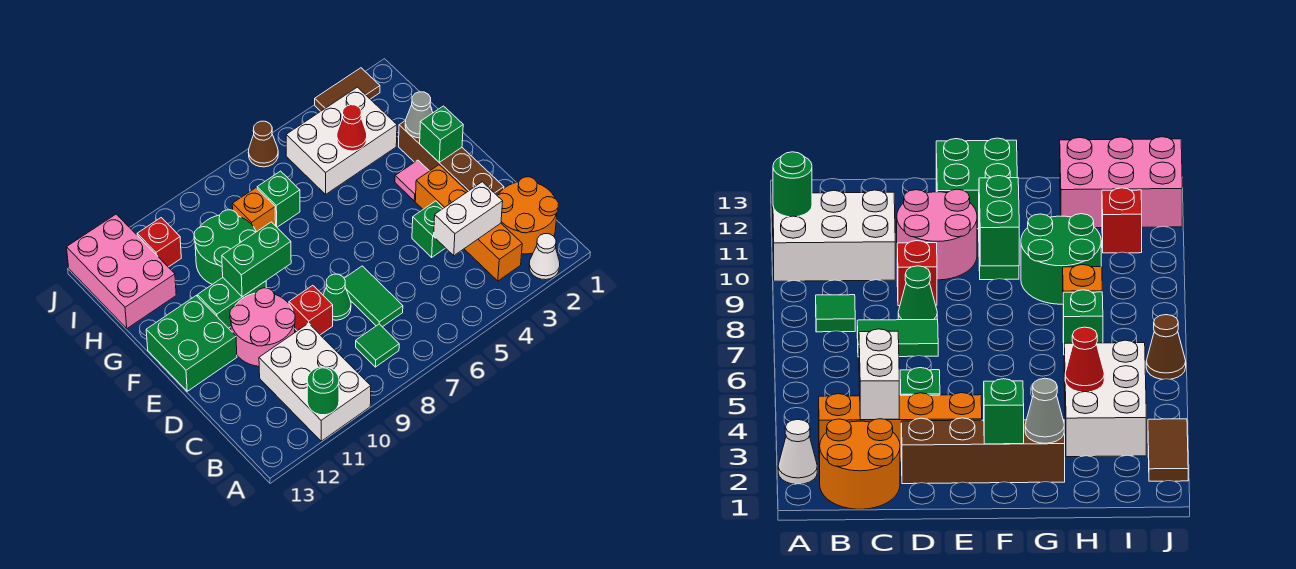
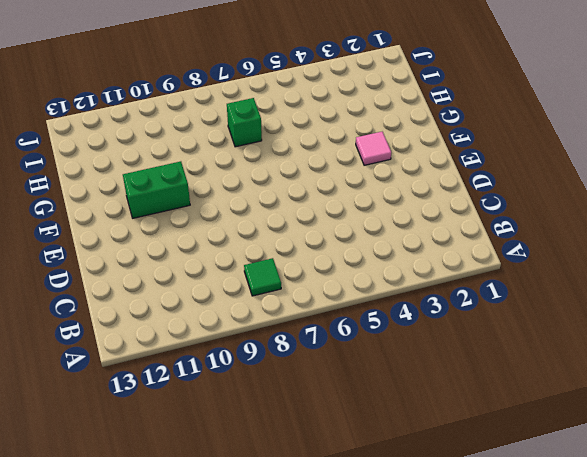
none -> white 1x1 cone [529,234,560,280]
none -> white 2x3 brick [259,323,371,441]
none -> orange 2x2 round brick [497,177,559,254]

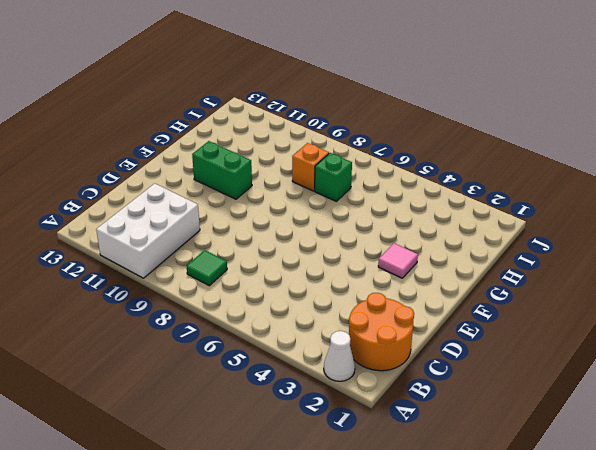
none -> orange 1x4 brick [415,165,522,281]
none -> green 1x2 tile [344,266,403,327]
none -> brown 1x4 brick [399,120,504,195]

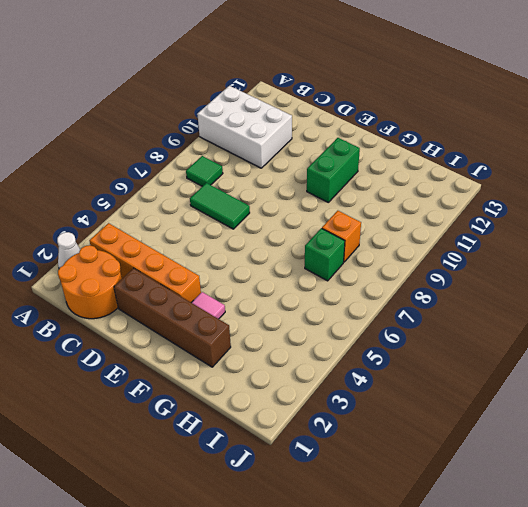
none -> green 1x1 brick [412,201,445,257]
none -> green 1x1 cone [323,274,351,320]
none -> red 1x1 brick [289,285,333,335]

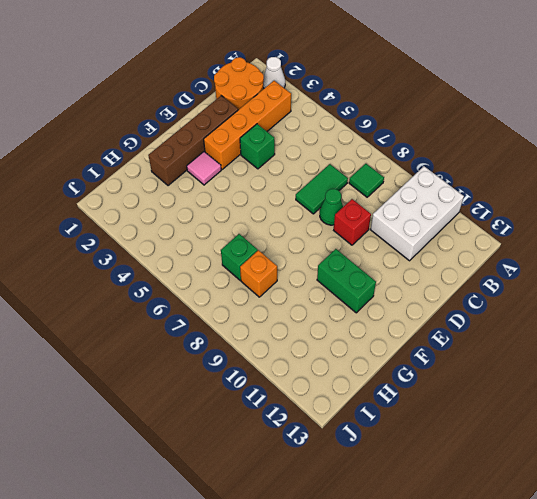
none -> pink 2x2 round brick [230,288,295,366]
none -> green 2x2 brick [146,296,237,391]
none -> green 2x2 round brick [194,210,256,284]

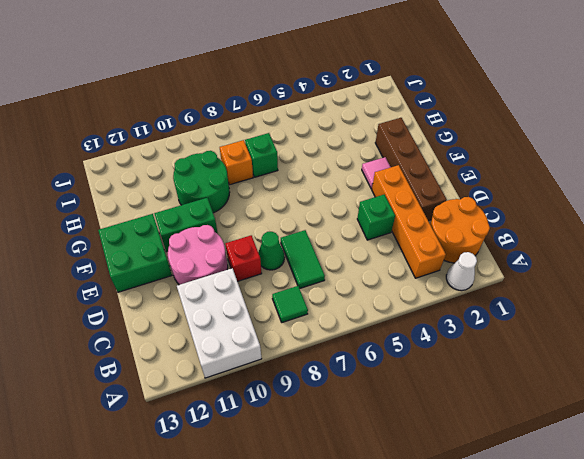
none -> white 2x3 brick [286,87,397,194]
none -> pink 2x3 brick [67,214,176,329]
none -> red 1x1 brick [137,218,181,267]

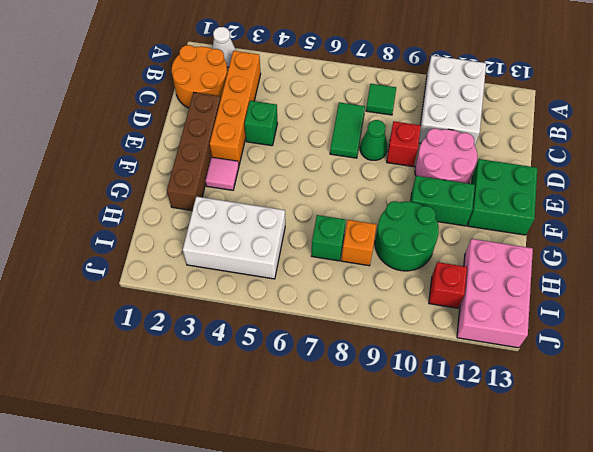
none -> brown 1x2 tile [315,68,380,111]
none -> brown 1x1 cone [248,121,278,167]
none -> green 1x1 round brick [307,367,339,415]

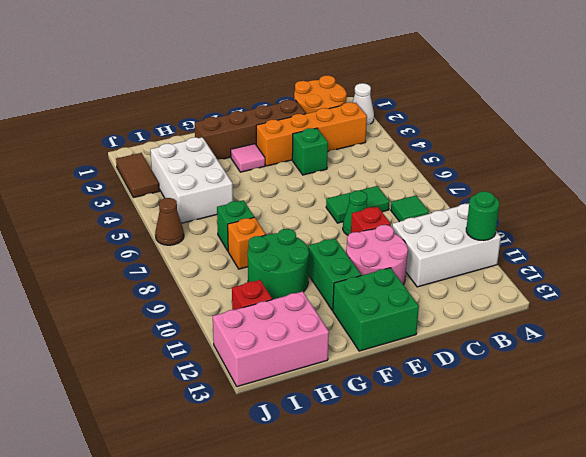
none -> white 1x2 brick [434,182,503,256]
none -> green 1x1 brick [420,106,463,162]
none -> green 1x2 brick [222,222,291,297]

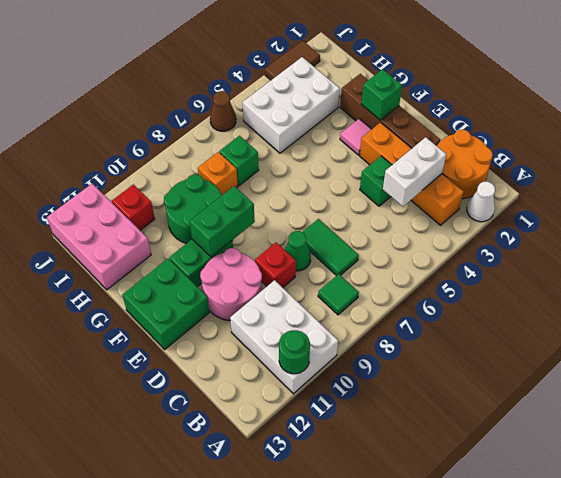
none -> grey 1x1 cone [405,92,433,138]
none -> red 1x1 cone [337,105,367,151]

